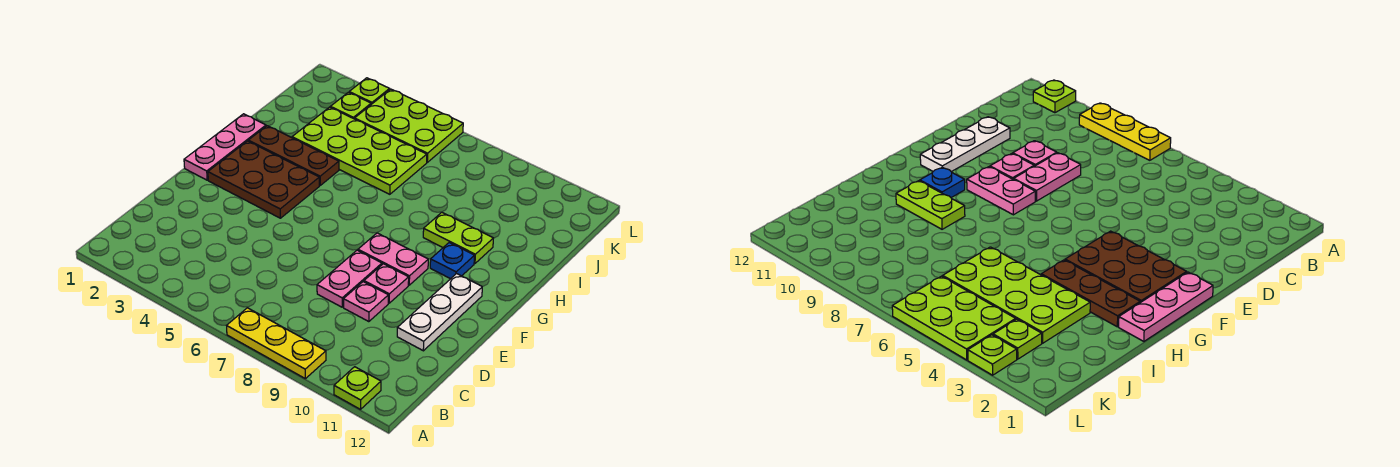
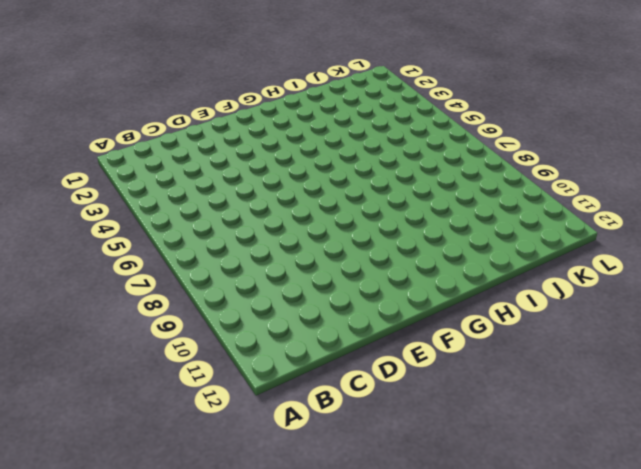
none -> yellow 1x3 plate [227,308,326,379]
none -> lime 1x1 plate [334,367,381,409]
none -> pink 1x2 plate [317,250,382,307]

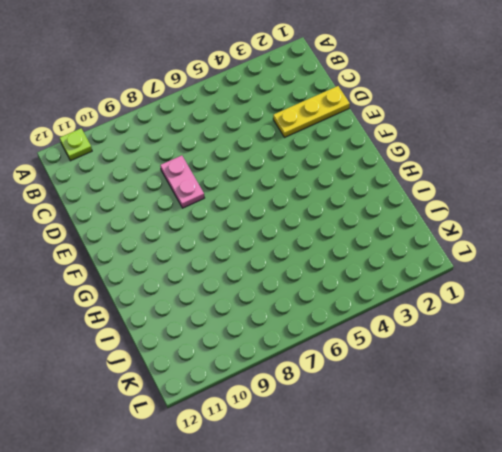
yellow 1x3 plate [273,86,350,137] -> yellow 1x3 plate moved to [227,308,326,379]
none -> pink 1x1 plate [343,282,388,322]
none -> white 1x3 plate [397,274,482,351]
none -> pink 1x1 plate [364,264,409,303]

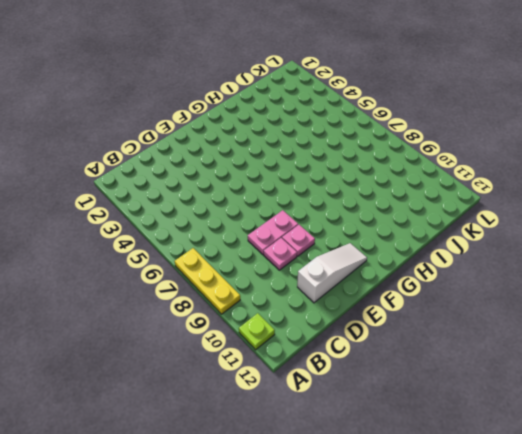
white 1x3 slope [297,243,367,303] -> white 1x3 plate [397,274,482,351]
none -> pink 1x3 plate [184,114,266,180]
none -> brown 2x3 plate [208,141,319,218]
none -> pink 1x2 plate [358,233,428,285]

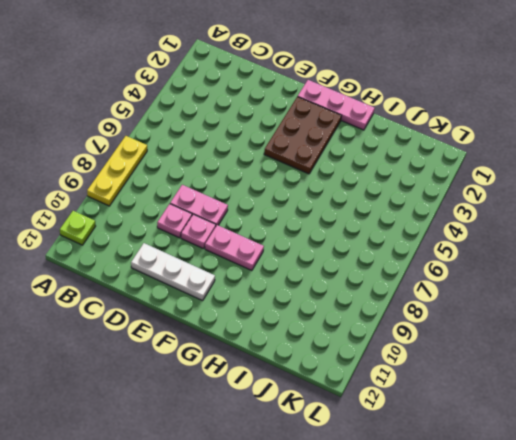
pink 1x2 plate [205,225,264,271] -> pink 1x2 plate turned to [358,233,428,285]
none -> blue 1x1 plate [430,243,475,279]
none -> brown 1x3 plate [248,126,339,185]
none -> lime 1x2 plate [423,213,493,264]

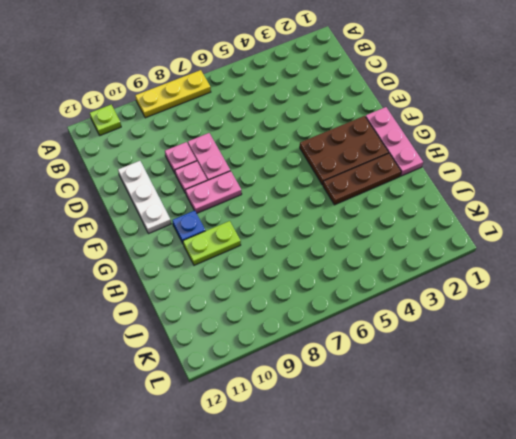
none -> lime 2x4 plate [292,107,427,194]
none -> lime 1x1 plate [330,92,371,119]
none -> lime 2x3 plate [355,89,463,162]

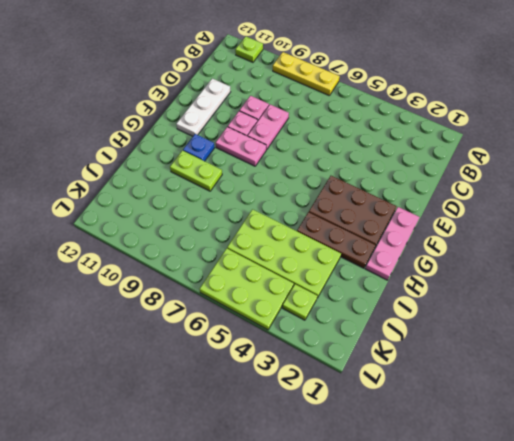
none -> lime 1x1 plate [349,78,390,104]

